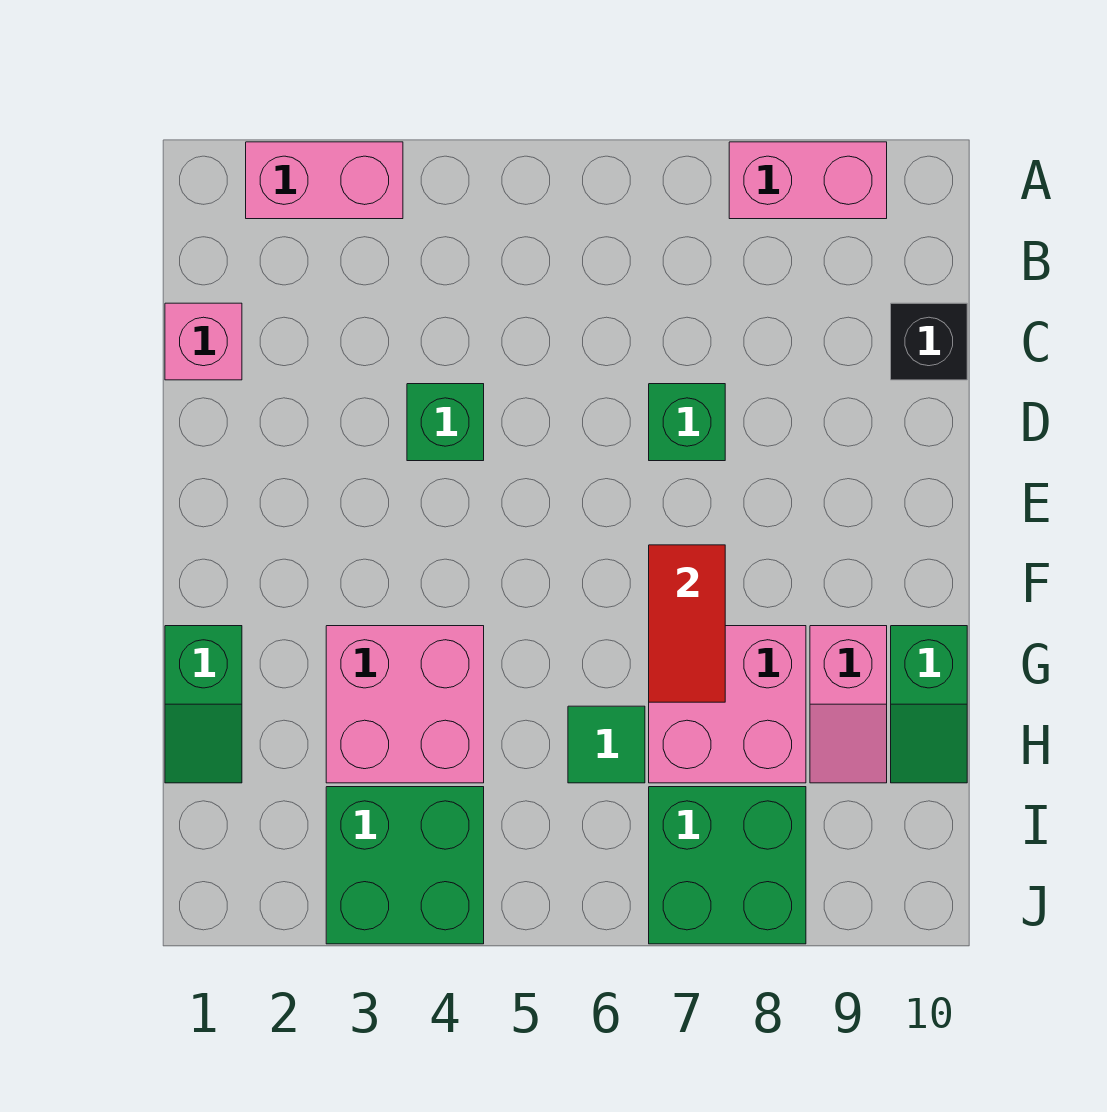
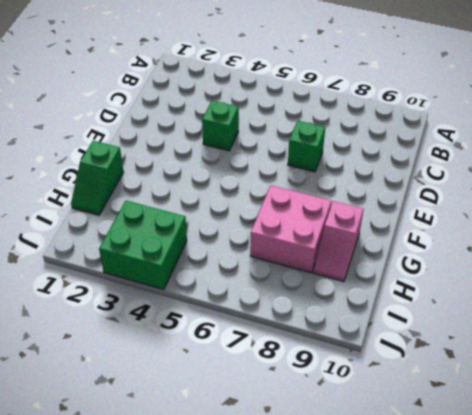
none -> pink 1x2 brick [246,142,403,219]
none -> pink 1x2 brick [729,142,887,219]
none -> pink 1x1 brick [165,303,242,380]

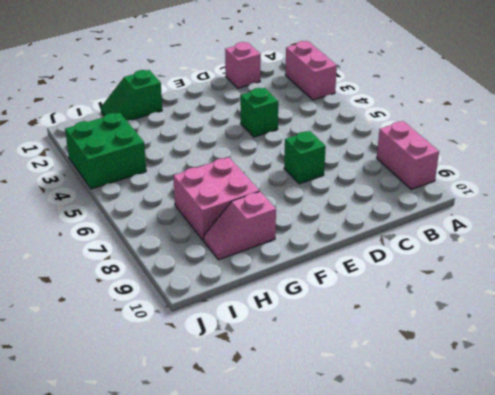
none -> black 1x1 brick [891,303,967,380]
none -> pink 2x2 brick [326,626,484,783]
none -> green 1x2 slope [891,626,967,783]

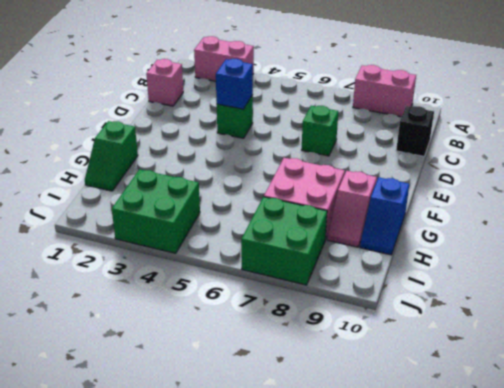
blue 1x1 brick [216,59,253,109] -> none
blue 1x2 slope [360,177,409,255] -> green 1x2 slope [891,626,967,783]
none -> pink 2x2 brick [326,626,484,783]
none -> green 1x1 tile [568,706,645,783]
none -> red 1x2 tile [649,545,725,702]

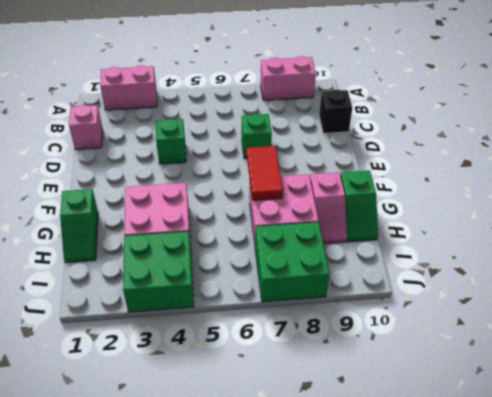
none -> green 1x1 tile [568,706,645,783]

